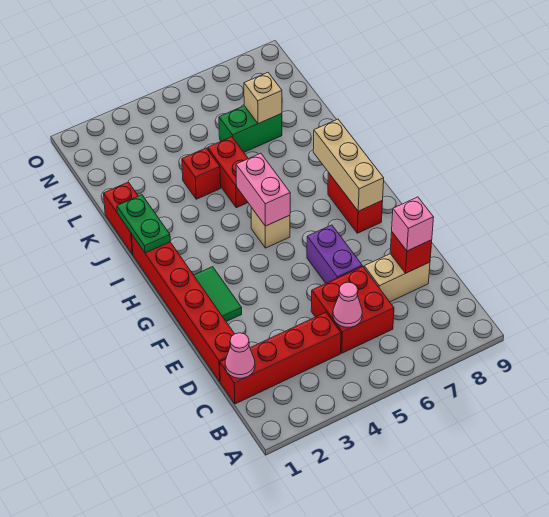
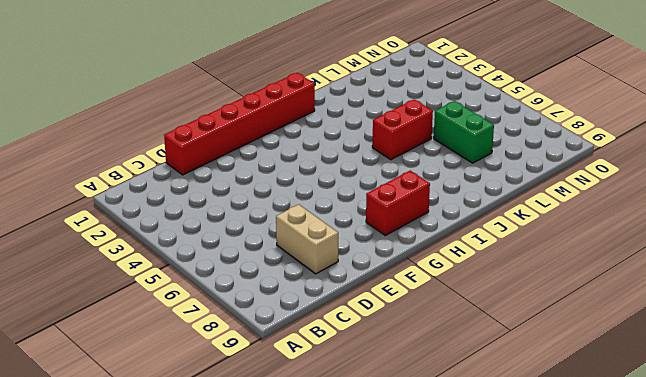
none -> red 1x4 brick [220,312,341,404]
none -> red 2x2 brick [311,266,394,353]
none -> purple 1x2 brick [307,225,362,283]

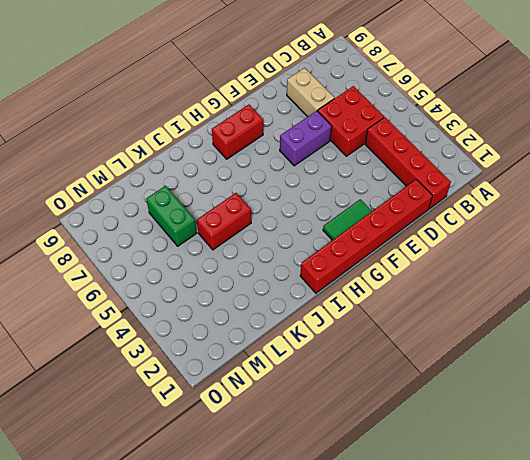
none -> tan 1x1 brick [251,208,290,248]
none -> red 1x2 brick [104,182,138,254]
none -> red 1x1 brick [182,148,221,199]

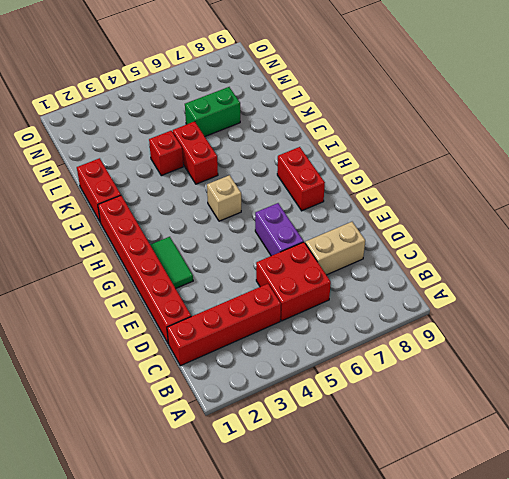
none -> pink 1x1 cone [225,333,255,378]
none -> pink 1x1 cone [333,282,362,327]
none -> red 1x1 brick [390,232,432,273]

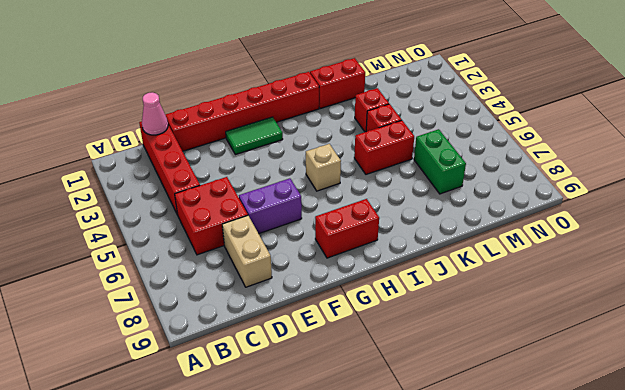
red 1x1 brick [355,88,389,132] -> red 1x1 brick moved to [390,232,432,273]
none -> pink 1x1 cone [333,282,362,327]
none -> tan 1x3 brick [313,119,384,211]
none -> pink 1x2 brick [236,153,290,226]

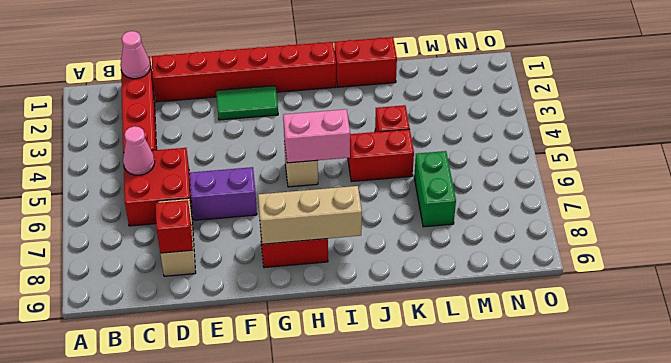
none -> green 1x2 plate [117,195,170,253]
none -> tan 1x1 brick [244,73,282,124]
none -> pink 1x1 brick [392,197,434,251]

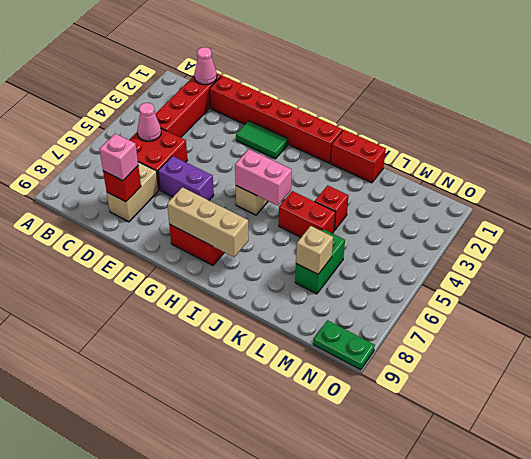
green 1x2 plate [313,320,375,370] -> green 1x2 plate moved to [117,195,170,253]

